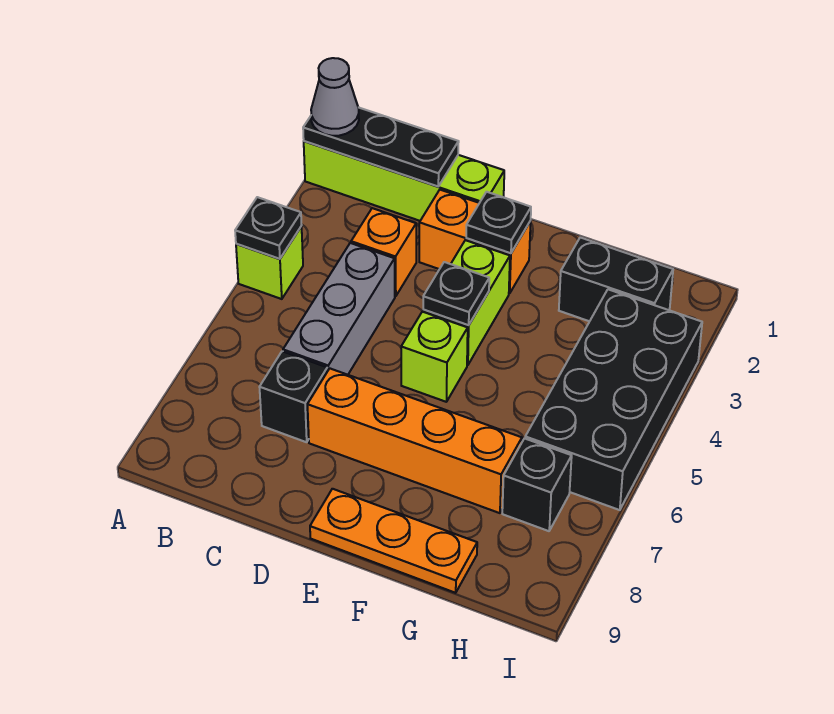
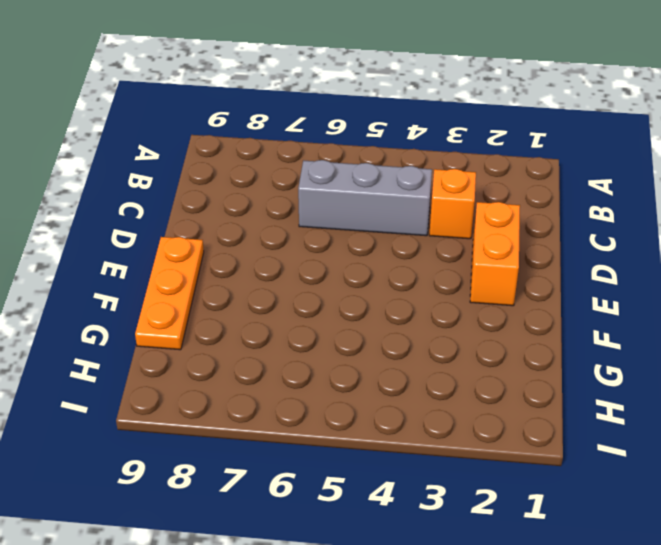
none -> lime 1x4 brick [304,141,504,221]
none -> lime 1x1 brick [236,226,303,299]
none -> black 1x1 brick [260,351,327,442]

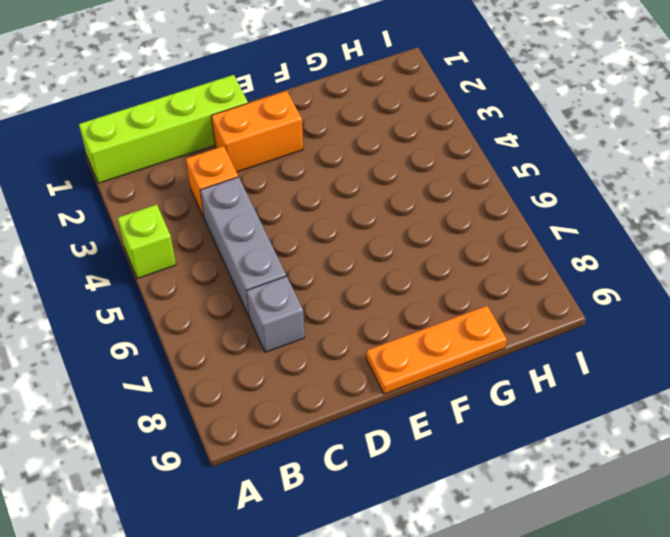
grey 1x1 brick [247,276,305,352] -> black 1x1 brick [260,351,327,442]
none -> orange 1x4 brick [307,369,522,513]
none -> lime 1x2 brick [423,240,510,365]
none -> lime 1x1 brick [401,312,468,402]

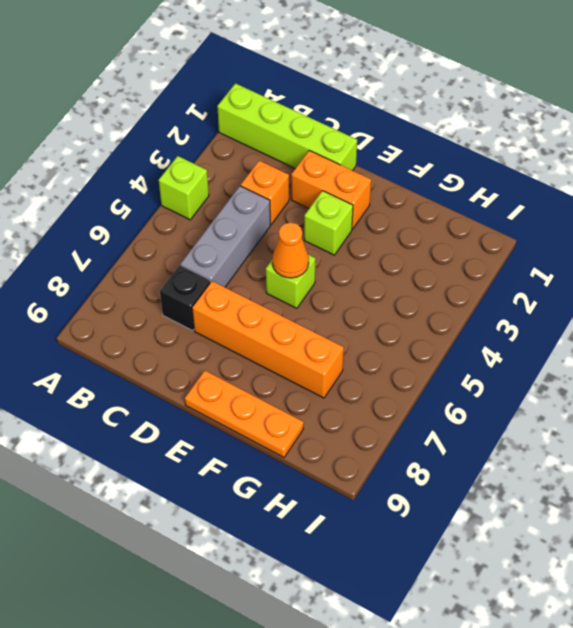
lime 1x1 brick [304,191,353,255] -> lime 1x2 brick [423,240,510,365]
orange 1x1 cone [272,223,309,278] -> none
none -> black 1x2 brick [559,237,673,321]
none -> black 2x4 brick [525,289,702,510]
none -> black 1x1 brick [502,438,572,531]

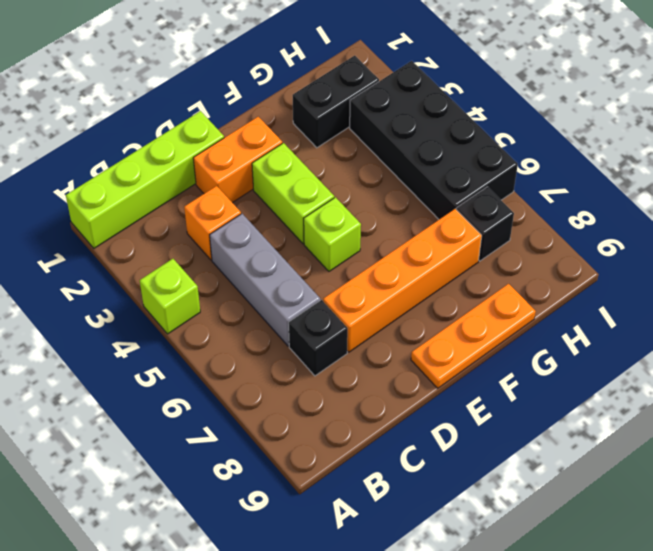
none -> black 1x3 plate [303,107,459,186]
none -> black 1x1 plate [235,197,302,259]
none -> black 1x1 plate [466,192,531,253]

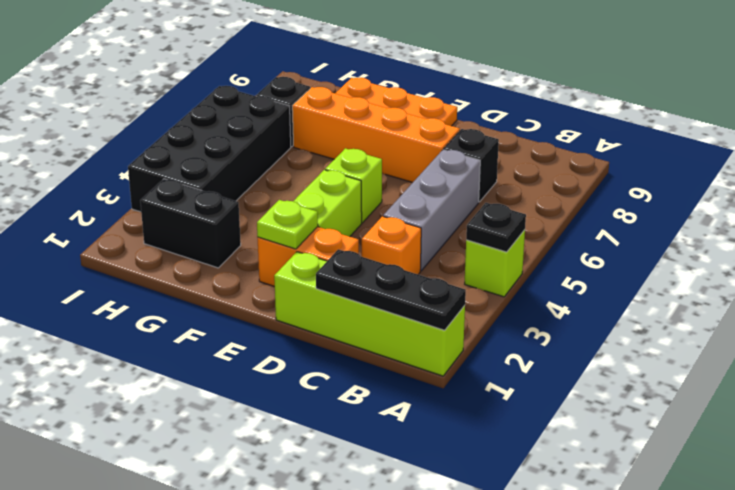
lime 1x1 plate [257,200,318,249] -> black 1x1 plate [466,192,531,253]
none -> black 1x1 plate [423,262,489,325]
none -> grey 1x1 cone [311,58,359,136]

